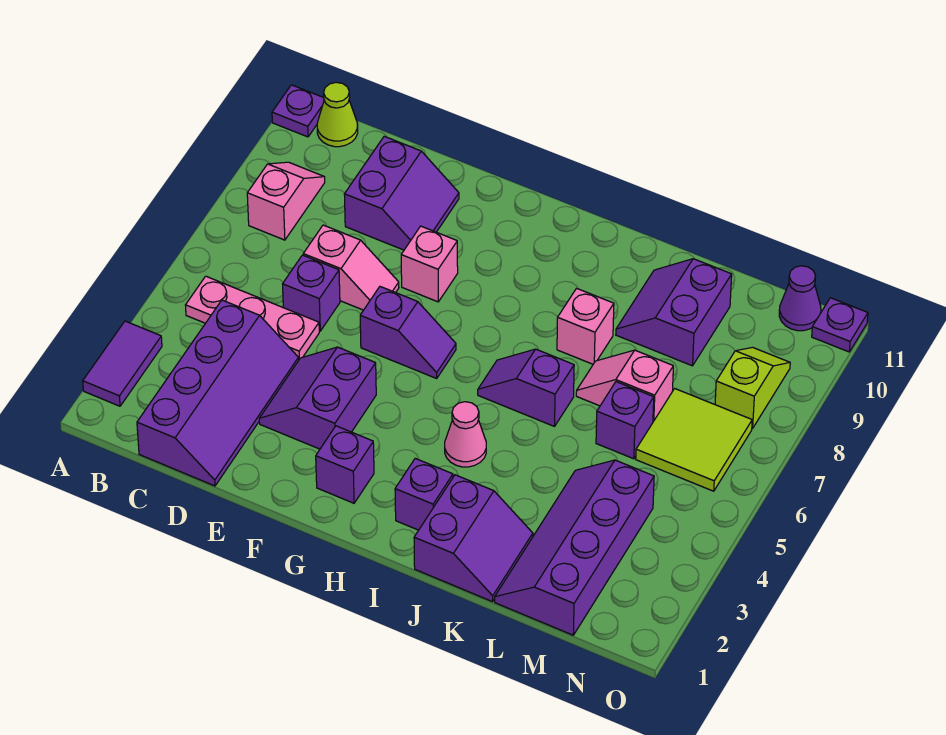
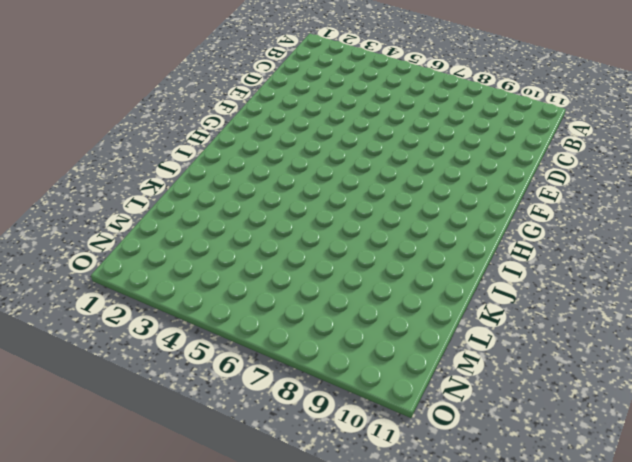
none -> purple 1x2 tile [83,321,162,406]
none -> purple 1x1 plate [272,85,324,137]
none -> pink 1x3 plate [186,276,319,360]

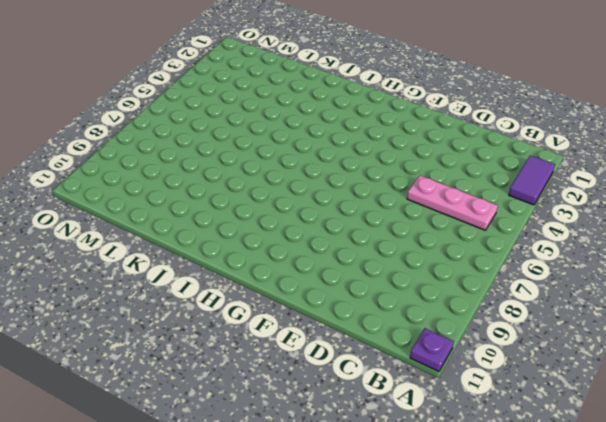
none -> pink 1x2 slope [247,162,325,240]
none -> lime 1x1 cone [317,82,358,147]
none -> purple 2x4 slope [137,300,299,486]

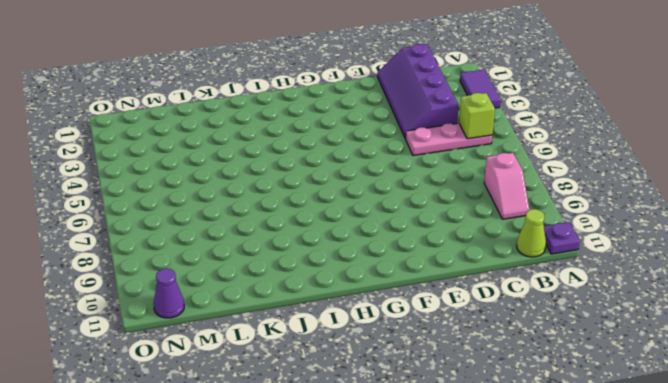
lime 1x1 brick [459,93,495,139] -> none
none -> purple 1x1 brick [283,255,340,331]
none -> pink 1x2 slope [303,225,399,310]
none -> purple 2x2 slope [344,136,459,250]

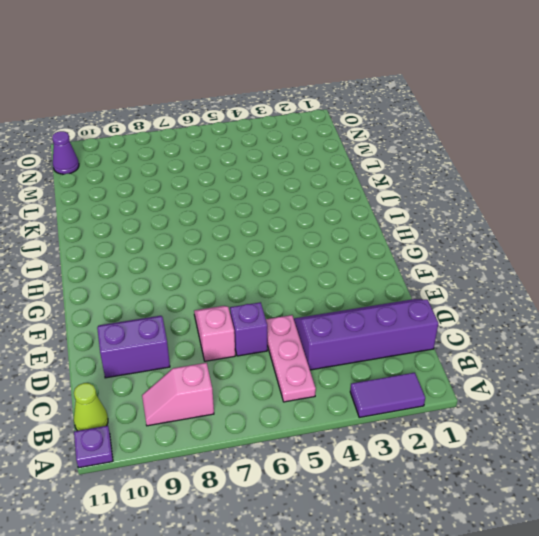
none -> purple 2x2 slope [259,347,376,449]
none -> purple 1x2 slope [360,287,456,378]
none -> pink 1x1 brick [401,226,458,302]

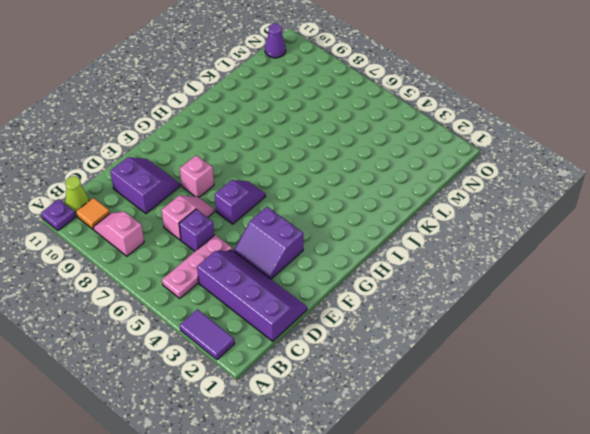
orange 1x1 tile [76,198,110,229] -> none
none -> purple 1x1 brick [316,426,374,503]
none -> purple 1x1 brick [395,458,453,530]
none -> pink 1x1 cone [445,402,486,467]

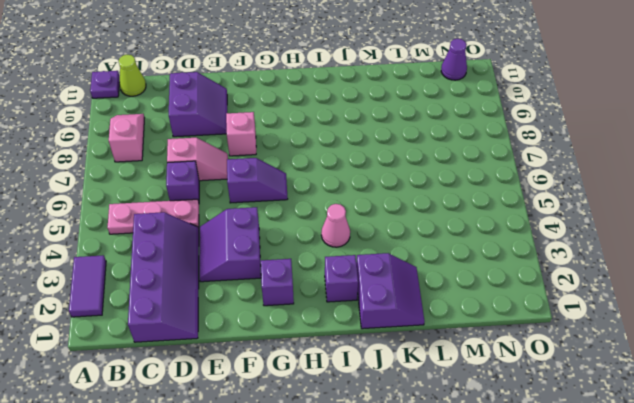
none -> purple 1x2 slope [478,349,574,426]
none -> pink 1x1 brick [557,288,614,364]
none -> pink 1x2 slope [576,350,673,422]

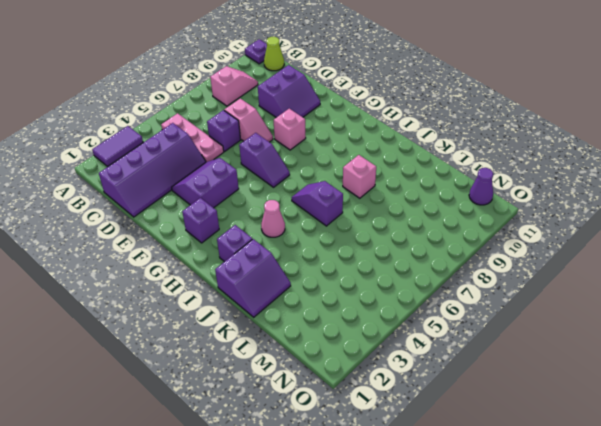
none -> pink 1x2 slope [576,350,673,422]
none -> purple 2x2 slope [616,259,732,366]
none -> purple 2x4 slope [495,460,654,635]

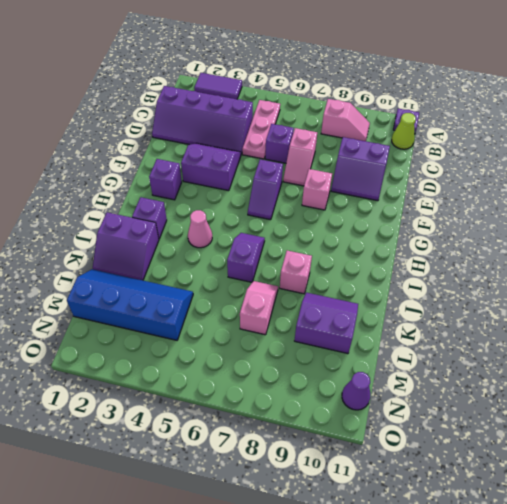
blue 2x4 slope [67,269,193,340] -> purple 2x4 slope [495,460,654,635]
none -> purple 1x1 brick [596,382,654,459]
none -> lime 2x2 tile [636,389,752,491]
none -> lime 1x2 slope [715,347,790,429]

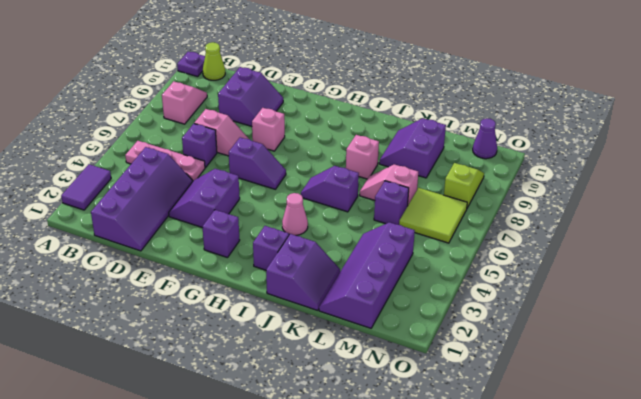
none -> purple 1x1 plate [812,298,868,352]

